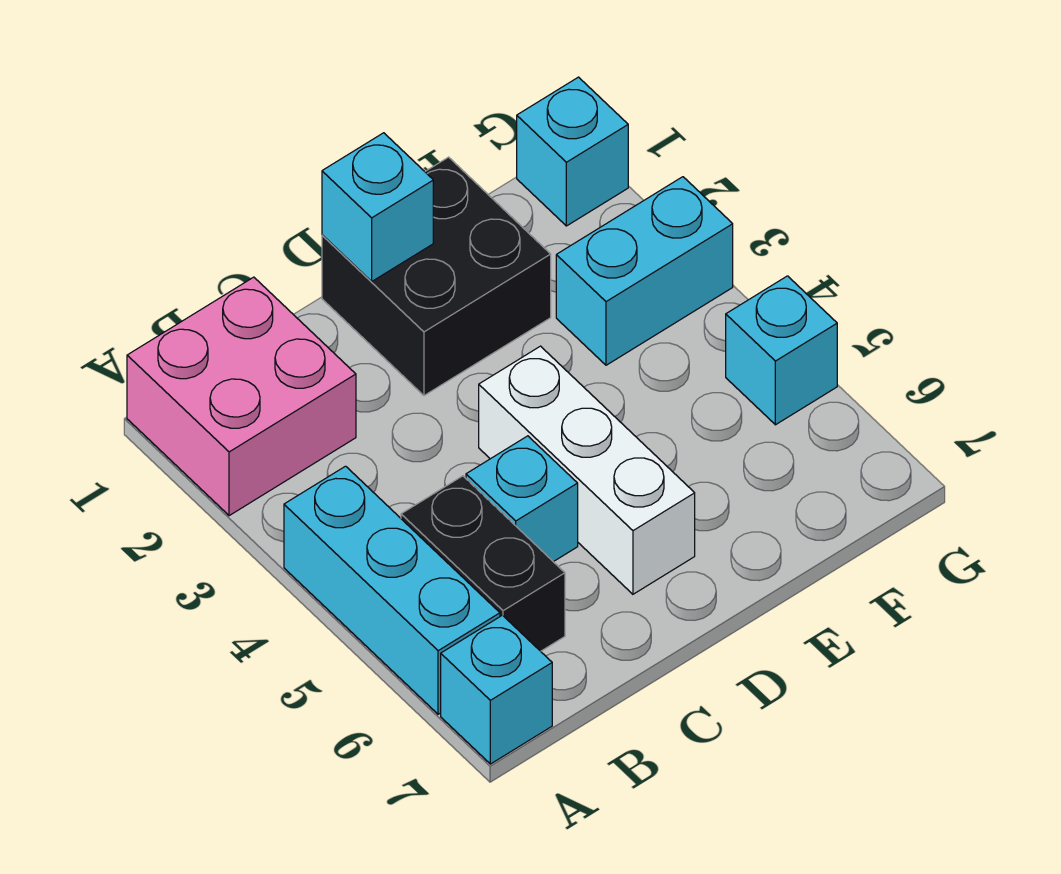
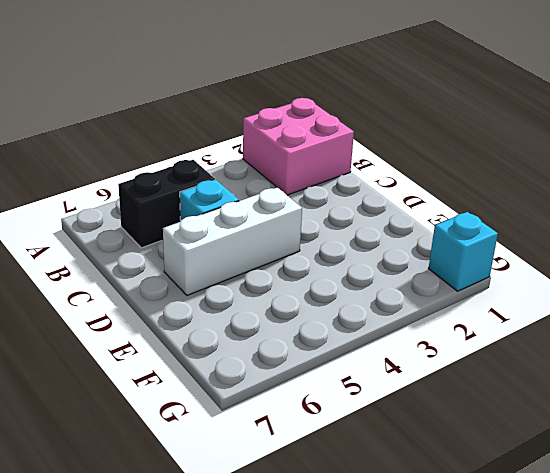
none -> cyan 1x3 brick [284,466,500,714]
none -> cyan 1x1 brick [441,615,552,764]

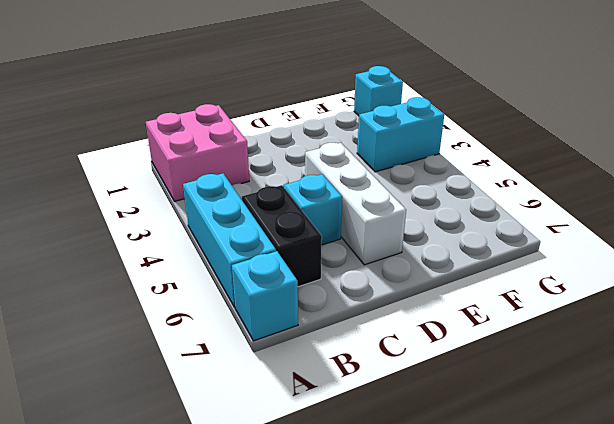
none -> black 2x2 brick [322,157,551,395]
none -> cyan 1x1 brick [726,276,837,425]

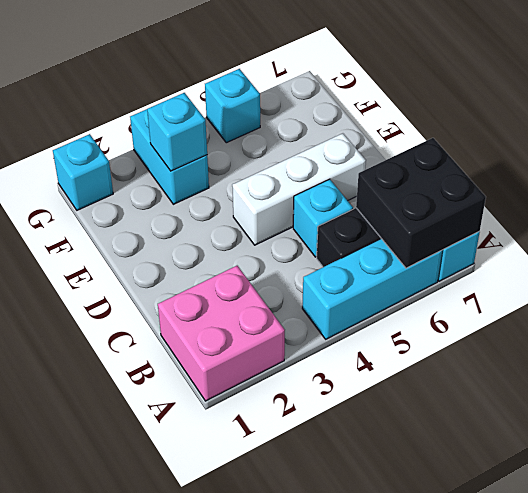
black 2x2 brick [356,138,486,268] -> black 2x2 brick moved to [322,157,551,395]
cyan 1x1 brick [147,93,207,171] -> cyan 1x1 brick moved to [322,133,433,281]

